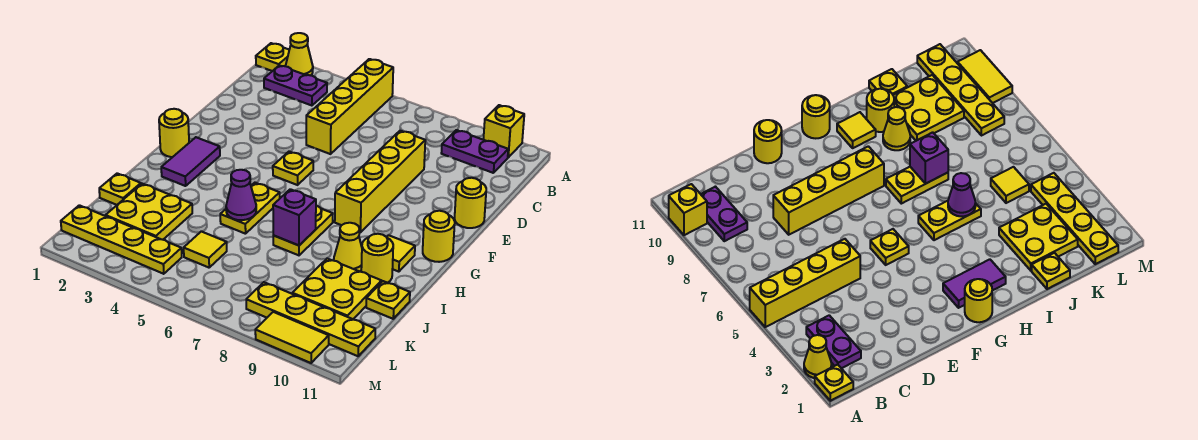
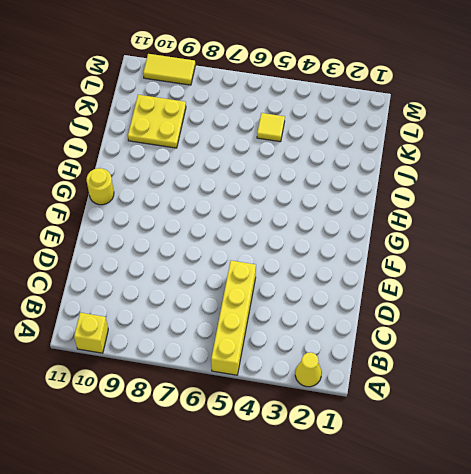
none -> yellow 1x1 plate [256,43,289,71]
none -> purple 1x2 plate [264,65,327,106]
none -> purple 1x2 plate [441,130,508,173]

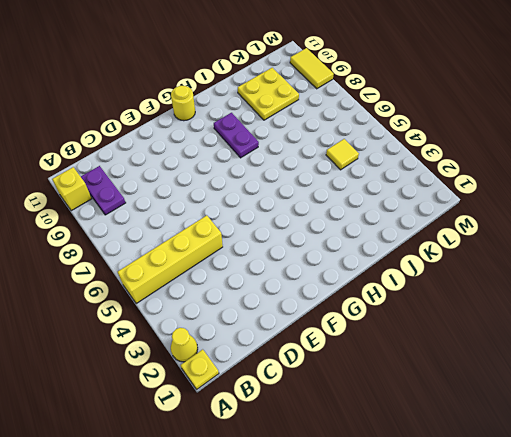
purple 1x2 plate [214,113,259,158] -> purple 1x2 plate moved to [264,65,327,106]
none -> yellow 1x4 brick [335,131,425,232]
none -> yellow 1x1 round brick [455,178,486,228]
none -> yellow 1x1 plate [273,152,313,185]

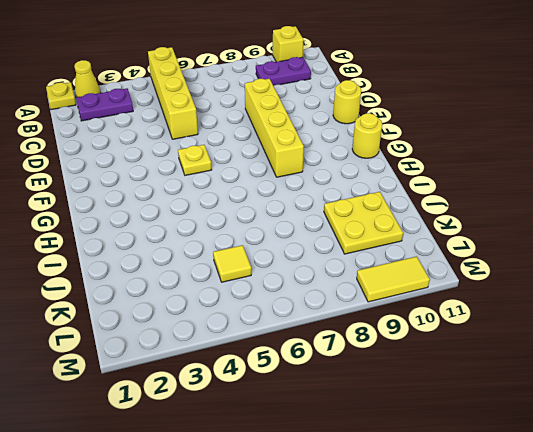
none -> yellow 1x1 round brick [159,109,189,157]
none -> purple 1x2 tile [161,137,220,186]
none -> yellow 1x2 plate [220,183,280,234]

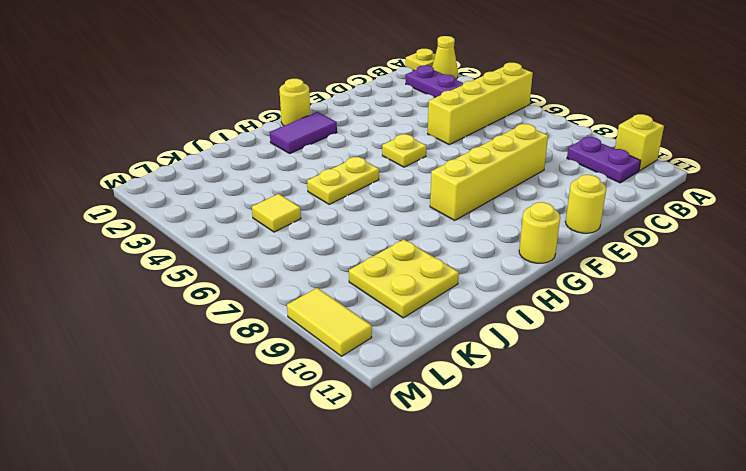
none -> yellow 1x2 plate [273,206,333,255]
none -> yellow 1x1 tile [387,235,415,272]
none -> yellow 1x1 cone [334,223,362,271]

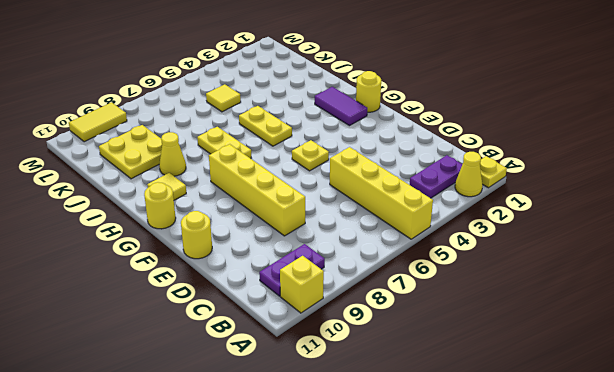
none -> yellow 1x1 round brick [361,234,393,283]
none -> yellow 1x1 plate [99,173,141,205]
none -> yellow 2x2 plate [106,184,192,240]

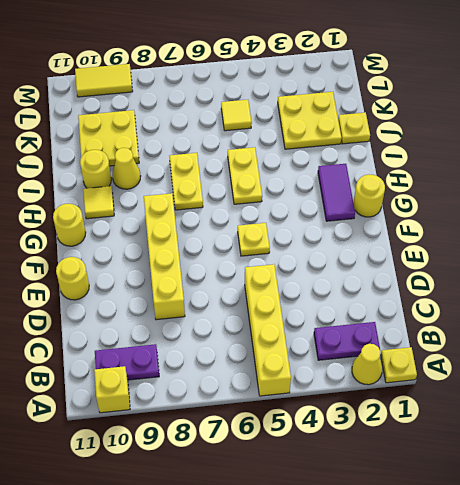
none -> yellow 1x1 plate [366,281,410,319]
none -> yellow 1x4 plate [61,205,182,274]
none -> yellow 1x4 plate [246,282,375,356]

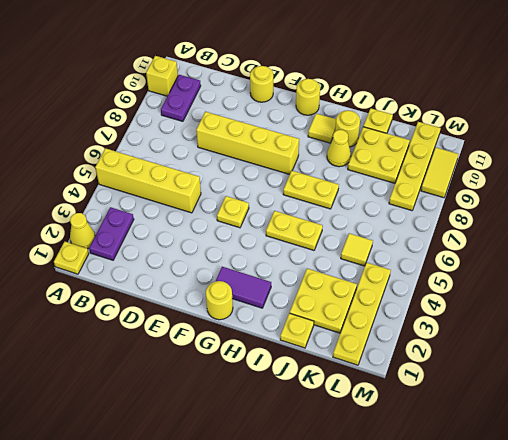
none -> purple 1x1 cone [226,170,256,220]
none -> purple 1x1 brick [273,189,316,245]

